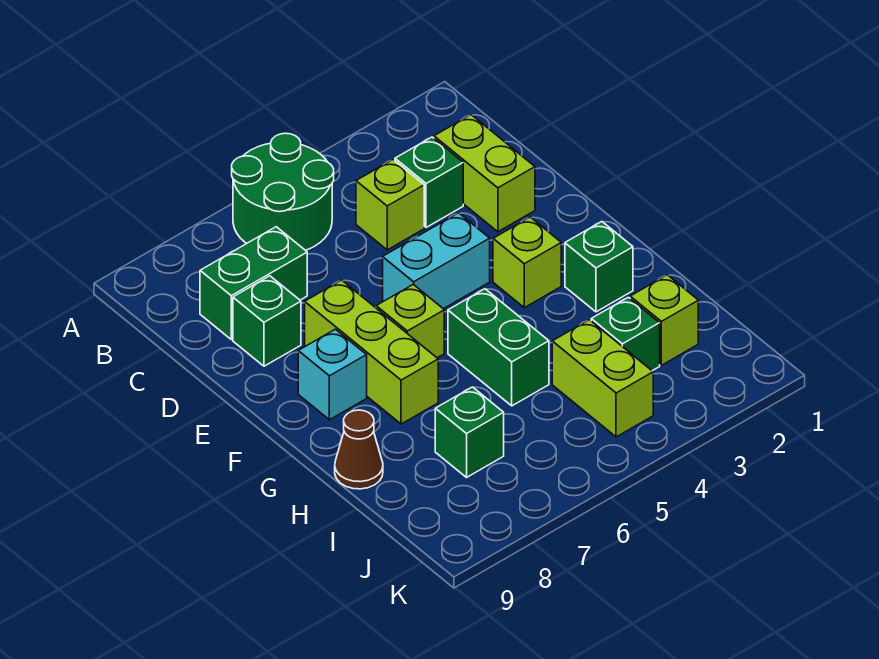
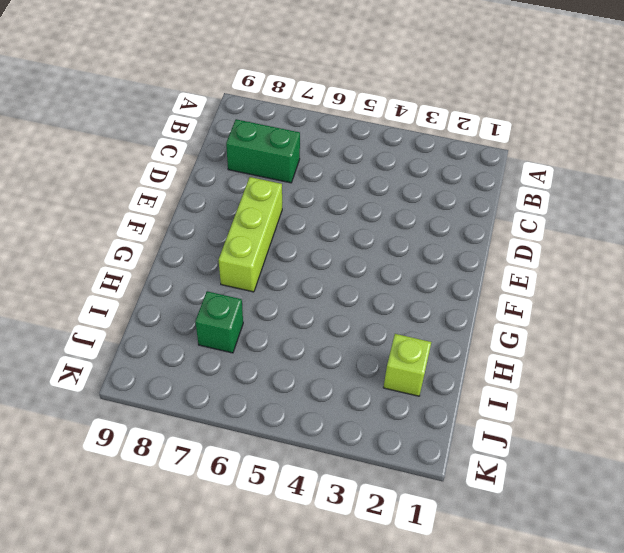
none -> green 2x2 round brick [232,133,334,250]
none -> lime 1x2 brick [434,115,535,232]
none -> green 1x1 brick [395,137,463,227]

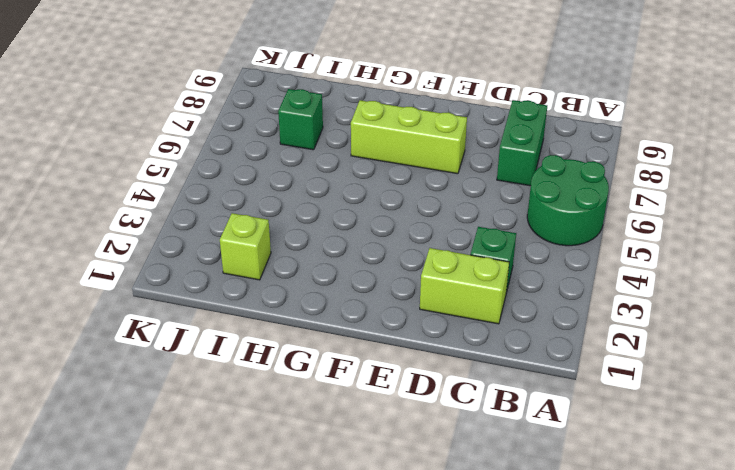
none -> lime 1x1 brick [356,160,424,250]
none -> green 1x1 brick [233,276,301,366]
none -> cyan 1x2 brick [383,213,490,309]

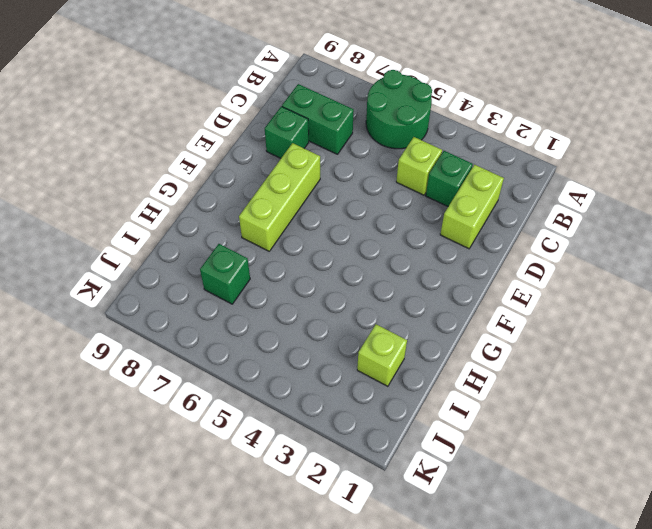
none -> cyan 1x2 brick [383,213,490,309]
none -> lime 1x1 brick [493,217,561,308]
none -> lime 1x1 brick [376,284,444,358]

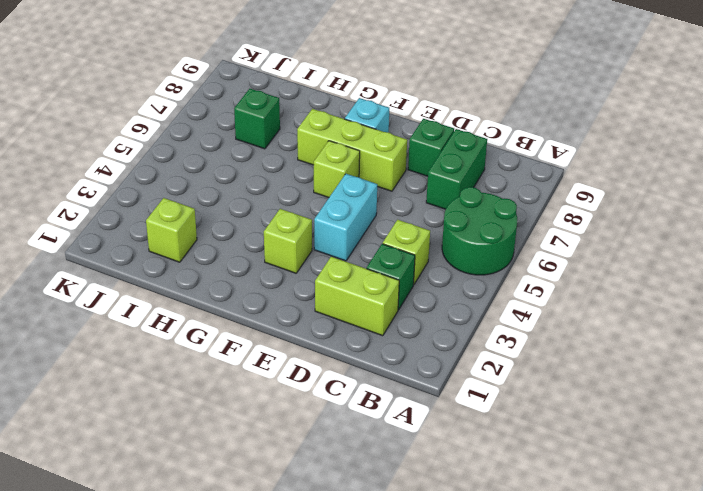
none -> green 1x1 brick [565,222,633,312]
none -> green 1x2 brick [448,289,549,406]
none -> brown 1x1 cone [335,410,383,489]

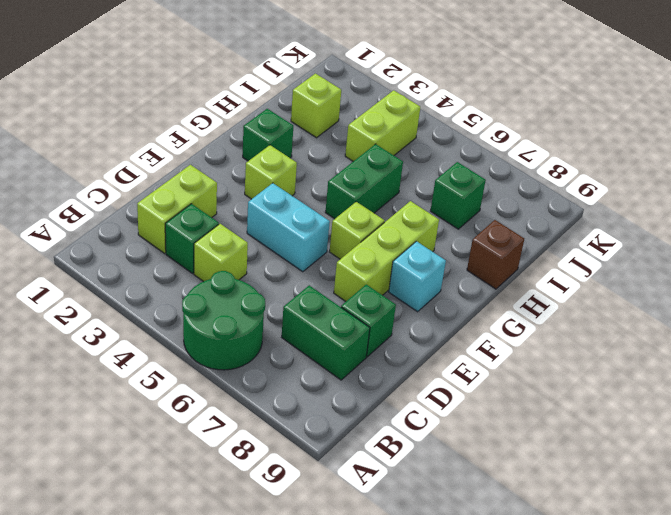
brown 1x1 brick [467,220,524,289] -> brown 1x1 cone [335,410,383,489]
none -> green 1x1 brick [591,297,660,371]

